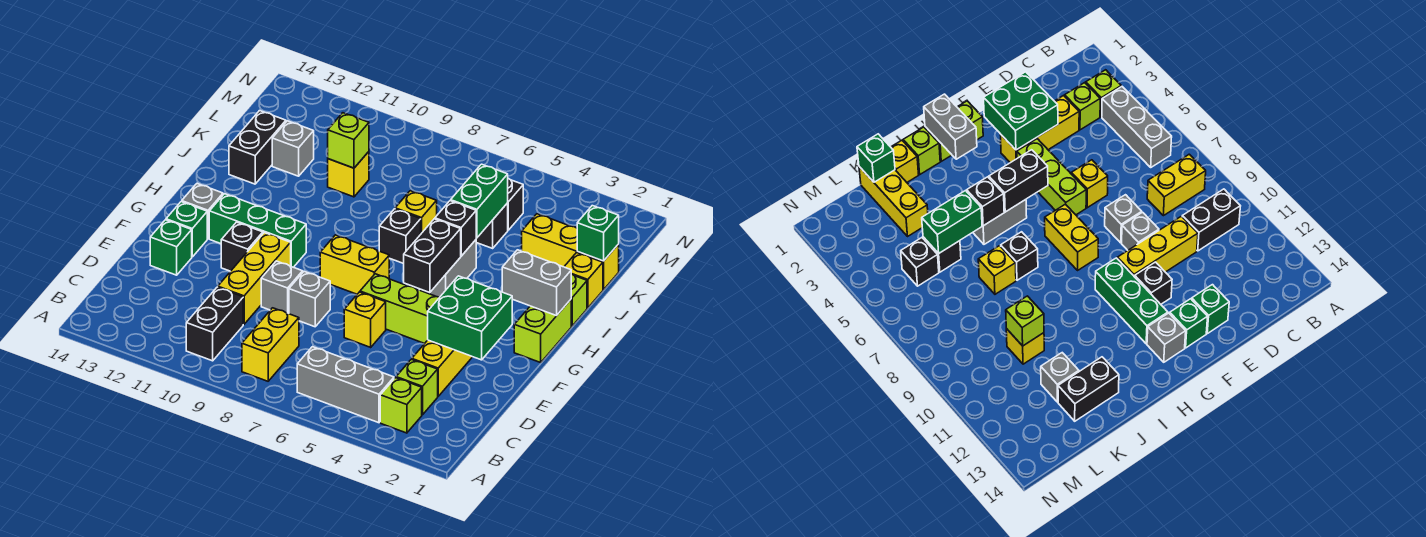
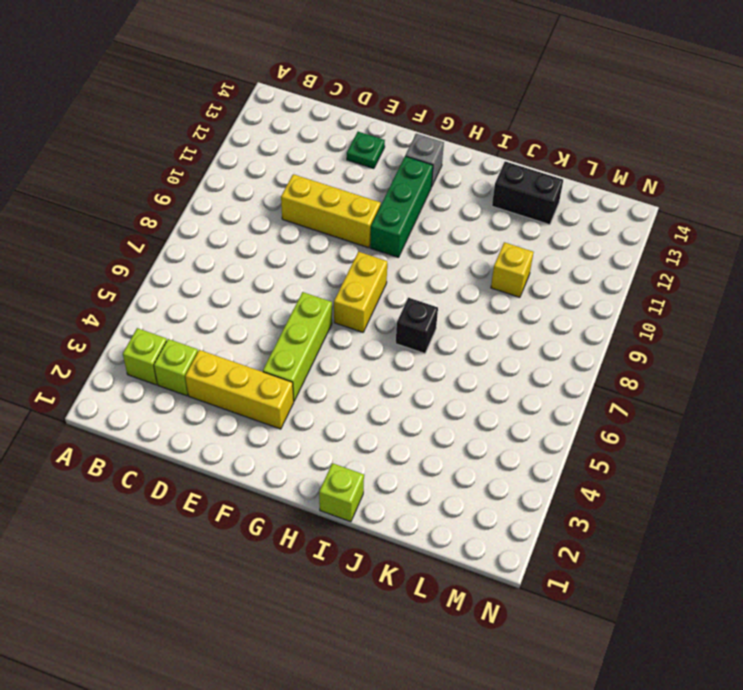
green 1x1 plate [347,132,385,169] -> green 1x1 brick [150,220,192,275]
none -> grey 1x3 brick [297,347,394,423]
none -> yellow 1x2 brick [242,308,299,381]
none -> black 1x2 brick [186,287,243,361]
none -> yellow 1x1 brick [344,292,386,347]

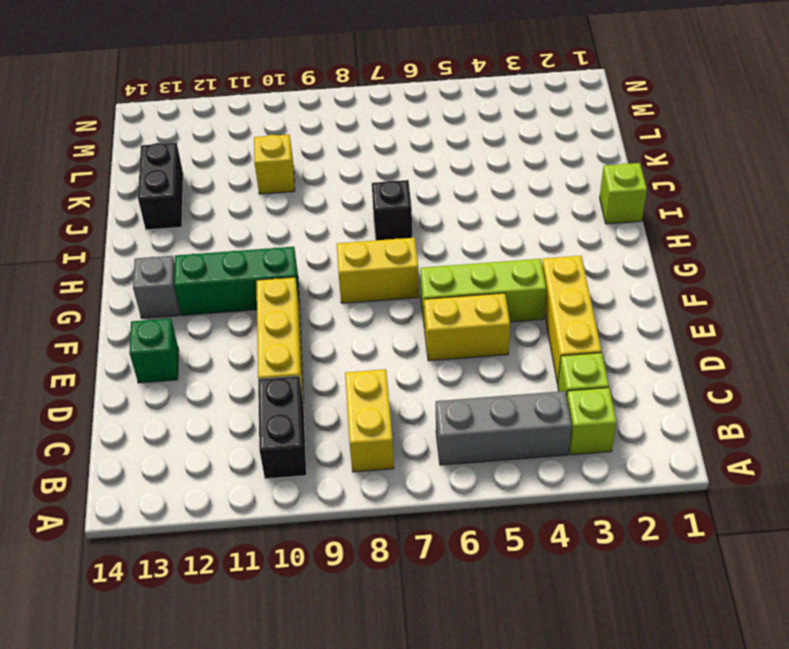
yellow 1x2 brick [424,293,510,361] -> yellow 1x1 brick [344,292,386,347]
none -> grey 1x1 brick [289,272,330,327]
none -> grey 1x1 brick [261,261,303,314]
none -> black 1x1 brick [221,222,263,271]
none -> green 1x1 brick [166,202,207,257]

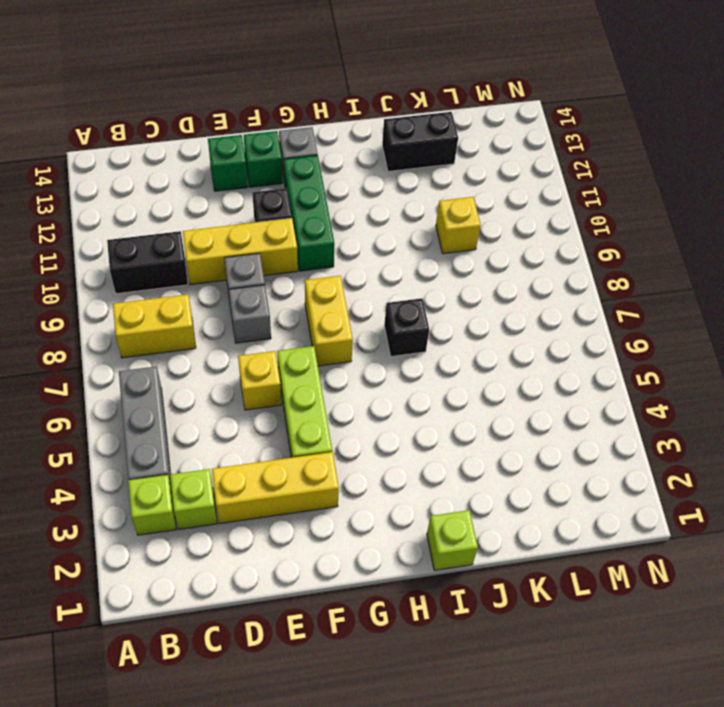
none -> lime 1x2 brick [514,300,571,363]
none -> grey 1x2 brick [419,240,476,297]
none -> yellow 1x1 brick [564,253,603,308]
none -> yellow 1x1 brick [395,191,437,233]

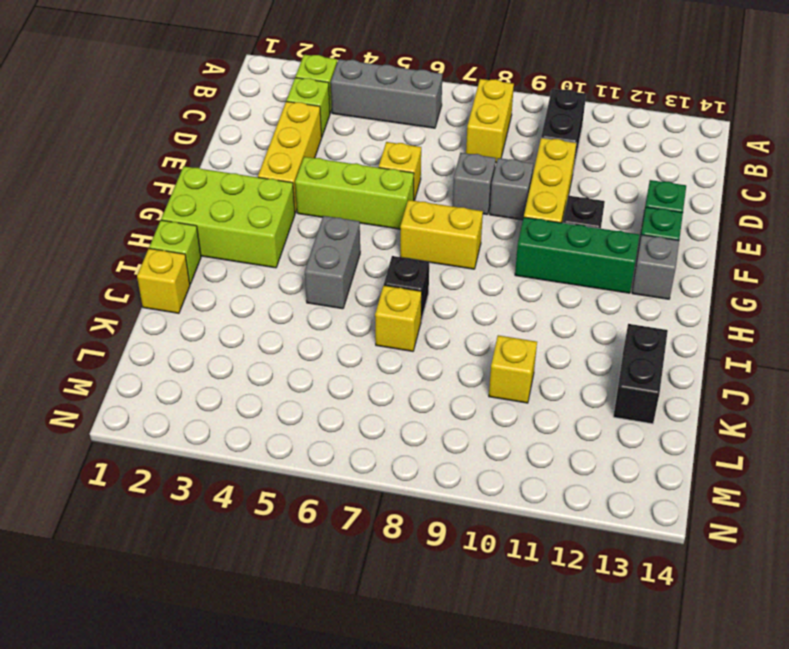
lime 2x3 brick [161,166,295,268] -> lime 1x2 brick [514,300,571,363]
none -> yellow 1x3 brick [522,214,619,290]
none -> black 1x1 brick [476,203,508,248]
none -> grey 1x1 brick [272,121,314,176]
none -> black 1x1 brick [508,178,523,230]

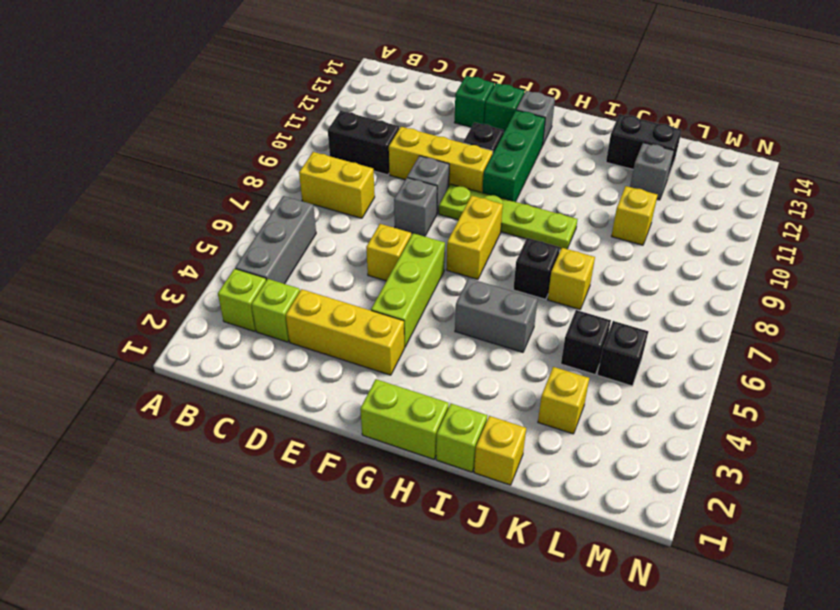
lime 1x4 plate [439,184,578,249] -> none
yellow 1x1 brick [538,367,589,434] -> yellow 1x3 brick [522,214,619,290]
none -> green 2x2 brick [428,276,512,360]
none -> black 1x2 brick [404,219,461,293]
none -> grey 1x2 brick [502,250,571,316]
none -> black 1x1 brick [435,201,476,256]

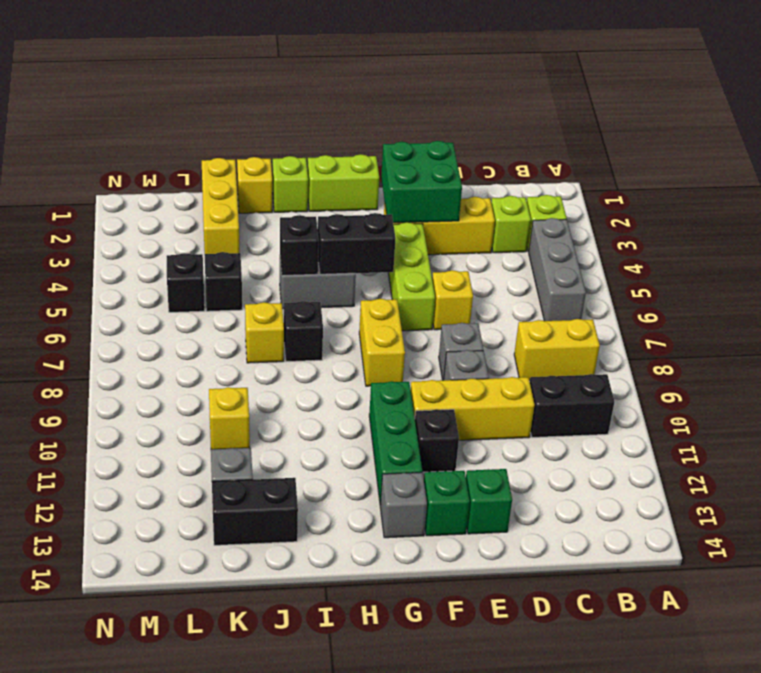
none -> grey 1x2 brick [502,250,571,316]
none -> green 1x2 brick [451,164,508,238]
none -> green 1x1 brick [577,206,619,261]
none -> lime 1x1 brick [328,113,369,168]

